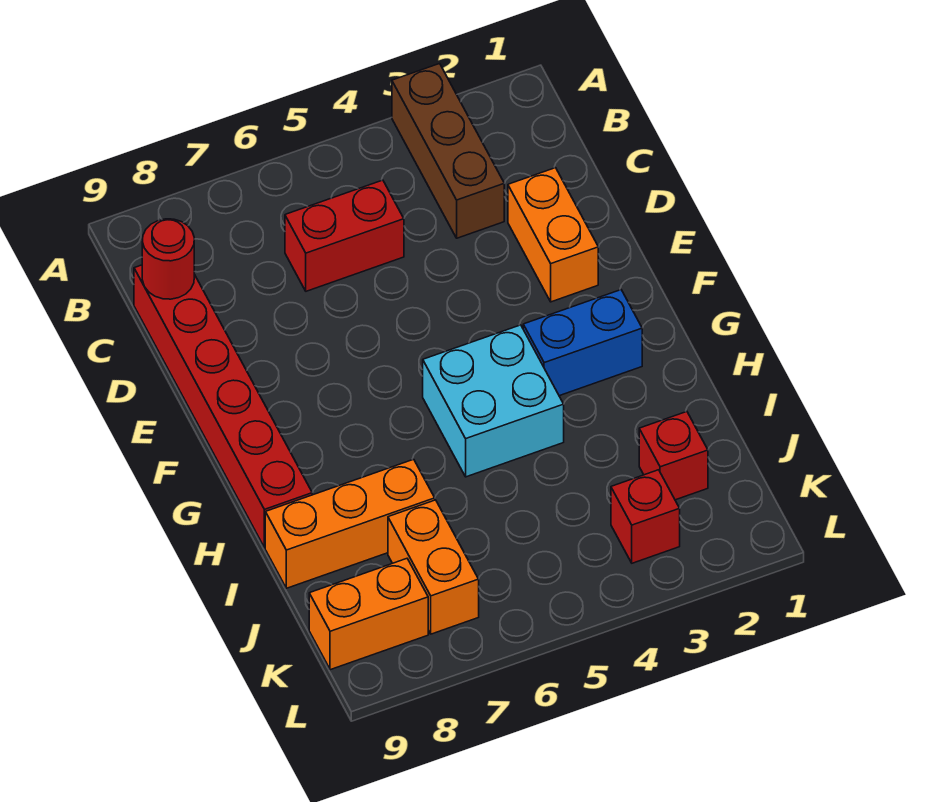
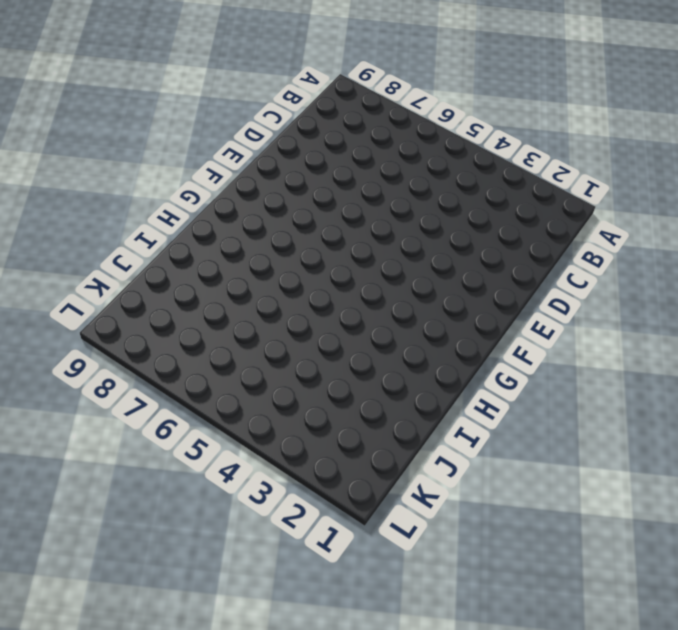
none -> brown 1x3 brick [392,64,504,238]
none -> red 1x2 brick [285,180,404,291]
none -> red 1x6 brick [134,265,312,548]

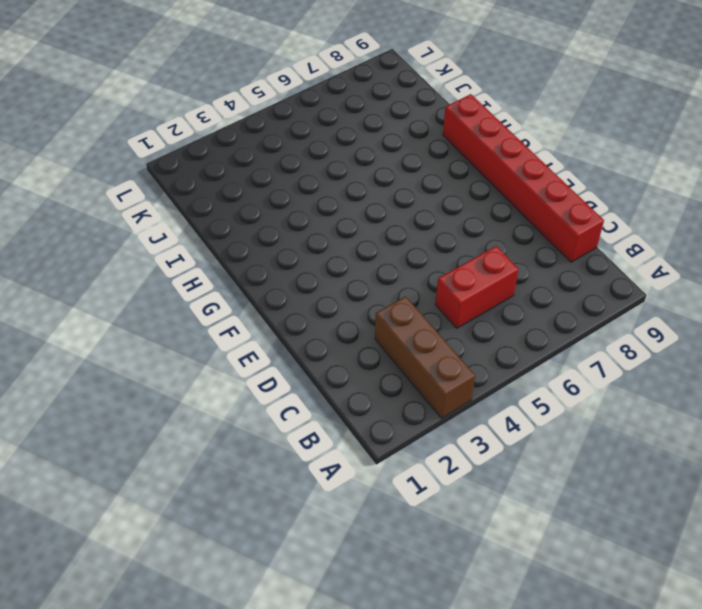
none -> orange 1x2 brick [508,168,598,302]
none -> blue 1x2 brick [523,290,642,396]
none -> cyan 2x2 brick [423,325,564,477]

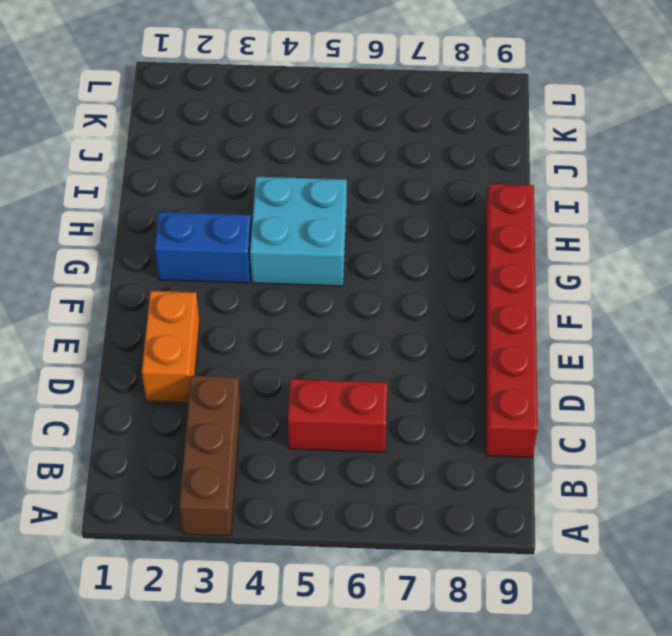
none -> orange 1x3 brick [265,459,435,588]
none -> red 1x1 brick [639,412,708,500]
none -> orange 1x2 brick [388,500,479,634]

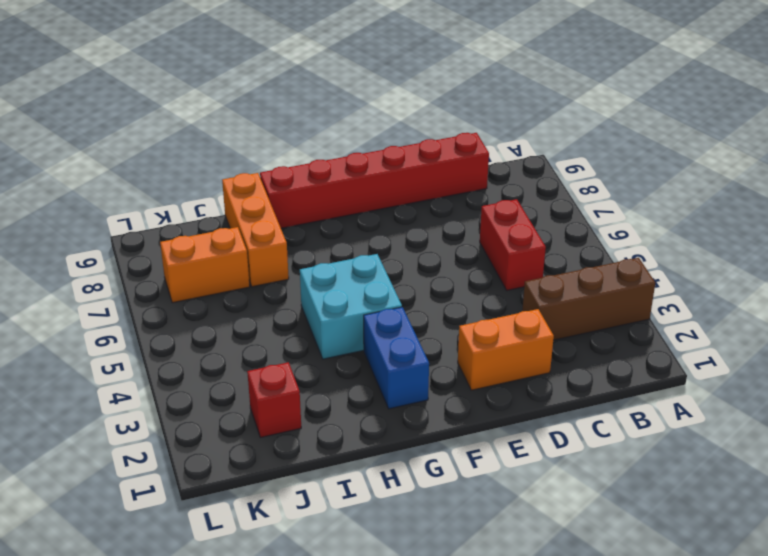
none -> red 1x1 brick [611,470,680,563]
none -> orange 1x2 brick [309,559,428,670]
none -> red 1x1 round brick [142,219,194,299]

